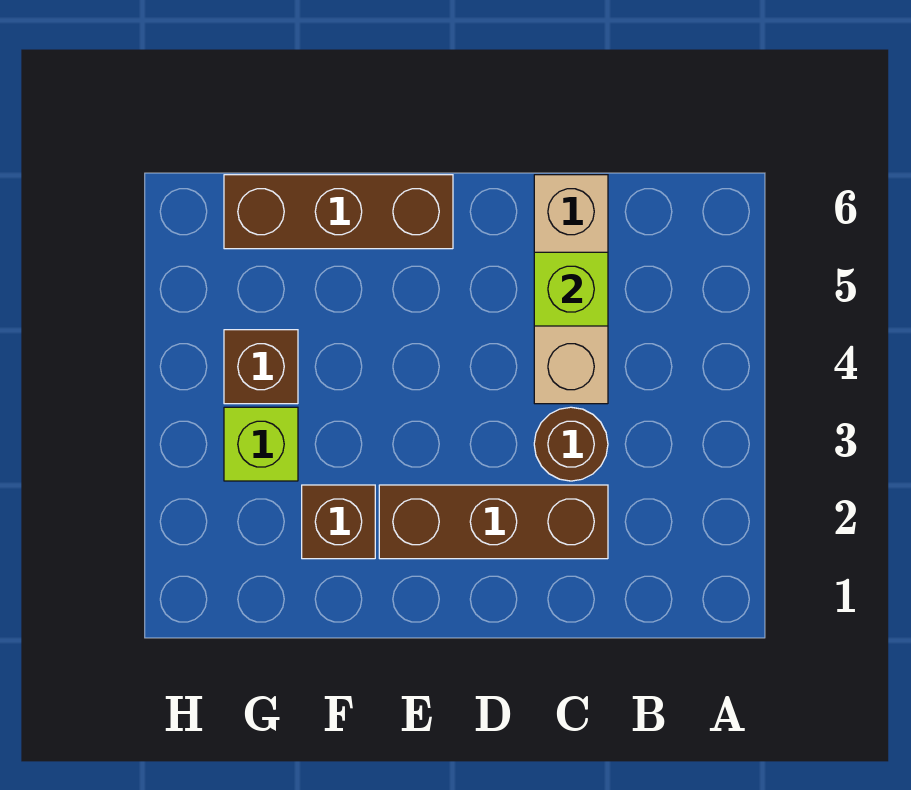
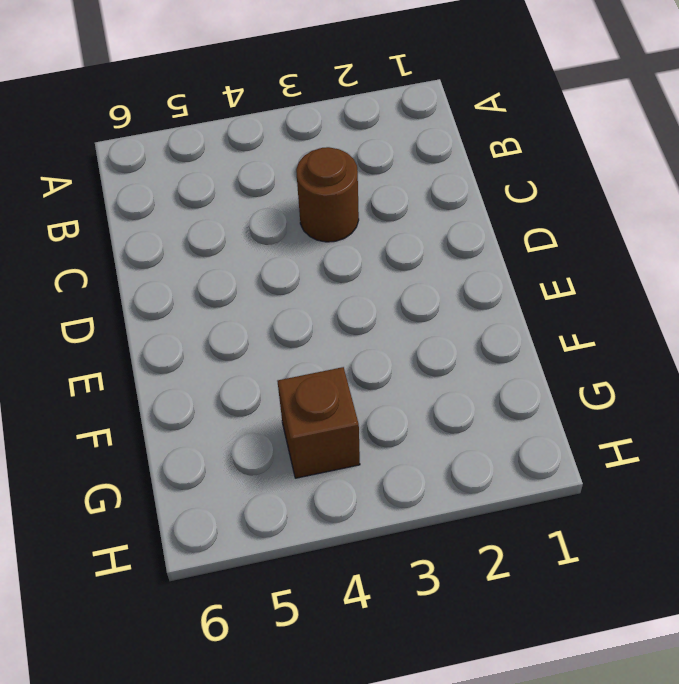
none -> brown 1x3 brick [379,485,608,559]
none -> tan 1x3 brick [534,175,608,404]

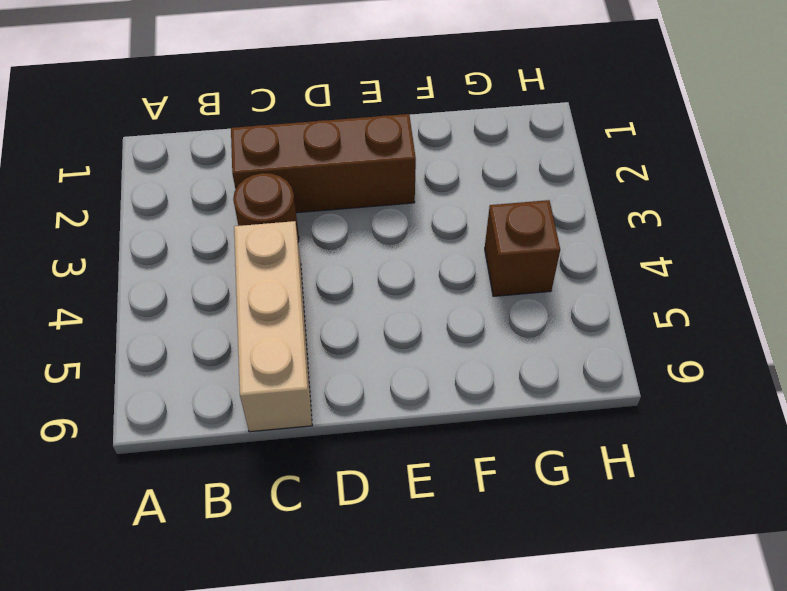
none -> brown 1x3 brick [224,175,453,249]
none -> brown 1x1 brick [302,485,375,559]

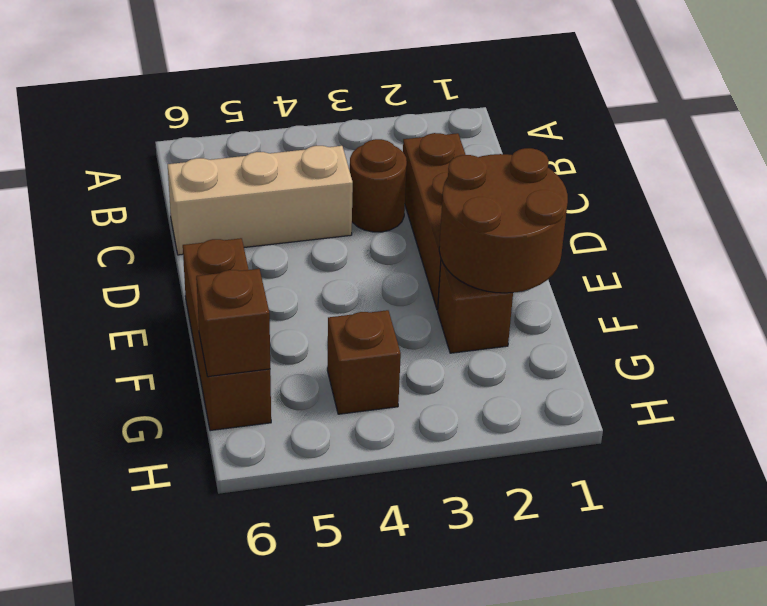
brown 2x2 round brick [439,148,568,293] -> none
brown 1x1 brick [196,269,270,377] -> none
none -> lime 1x1 brick [224,407,298,481]
none -> lime 1x1 brick [534,252,608,326]

